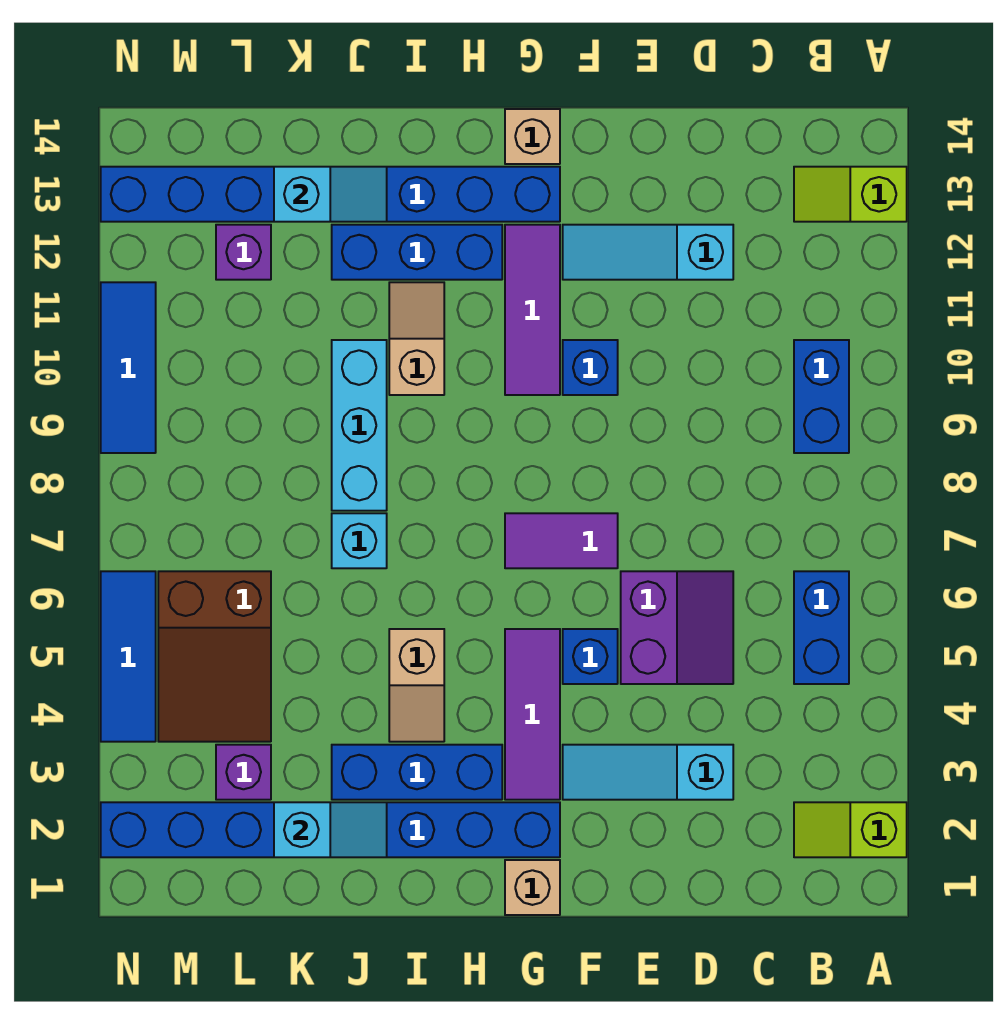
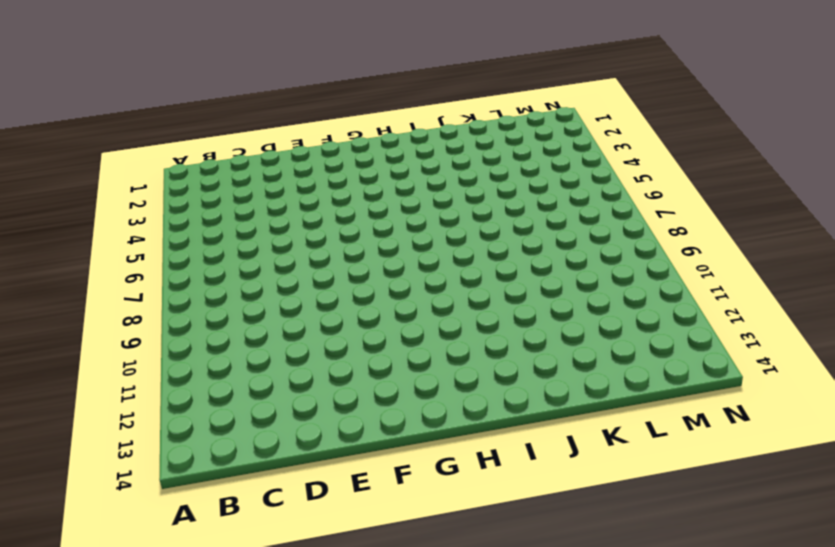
none -> lime 1x2 slope [794,802,907,857]
none -> lime 1x2 slope [794,167,907,222]
none -> blue 1x2 brick [794,571,849,684]

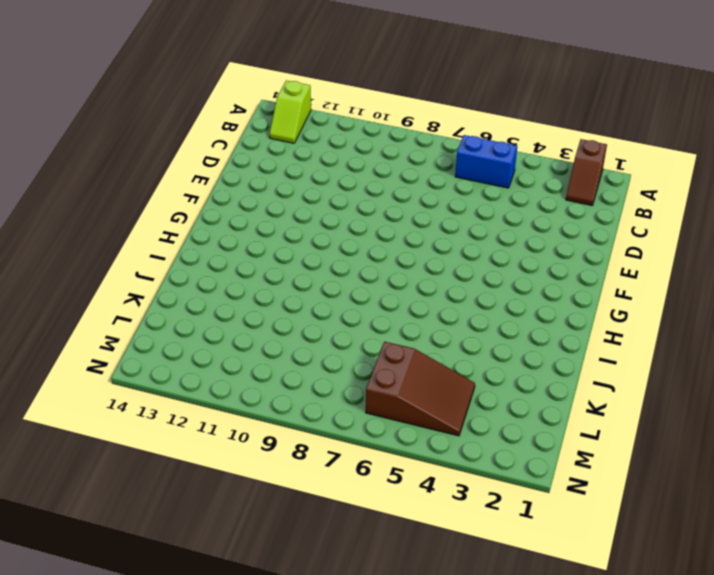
brown 1x2 slope [566,139,607,206] -> lime 1x2 slope [794,802,907,857]
none -> blue 1x2 brick [794,340,849,453]
none -> cyan 1x3 slope [563,745,733,800]
none -> purple 2x2 slope [621,571,733,684]

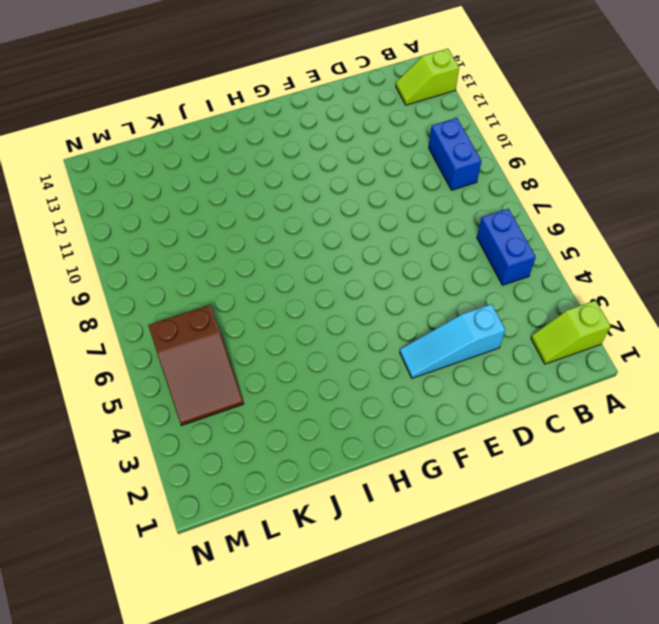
none -> purple 2x2 slope [621,571,733,684]
none -> cyan 1x3 slope [563,225,733,280]
none -> blue 1x1 brick [563,629,618,684]

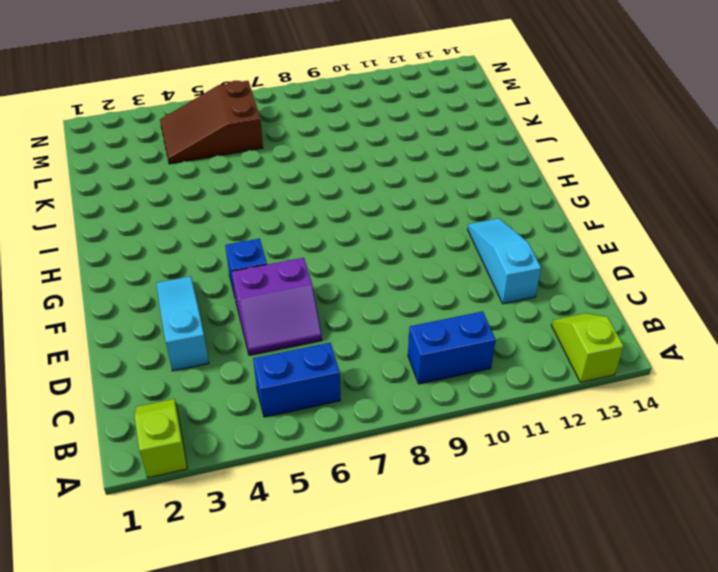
none -> purple 1x2 tile [505,513,618,568]
none -> blue 1x1 brick [563,340,618,395]
none -> tan 1x1 brick [505,860,560,915]

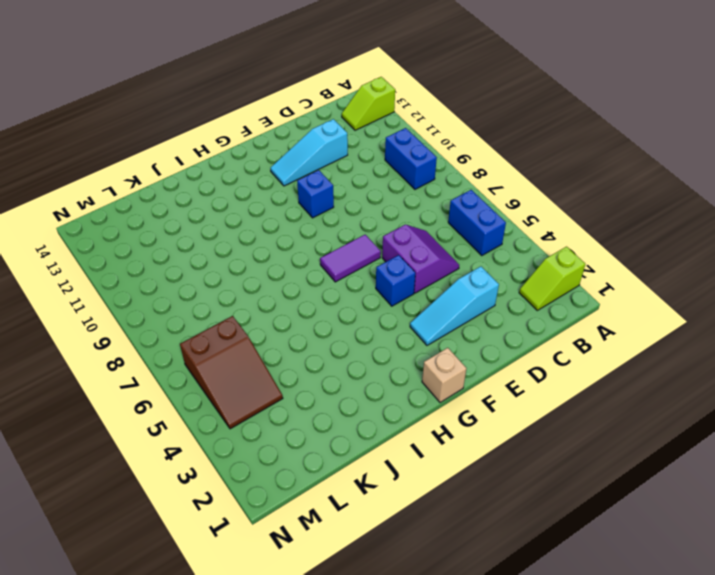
none -> blue 1x8 brick [101,802,560,857]
none -> purple 1x3 tile [505,629,560,800]
none -> purple 1x3 tile [505,225,560,395]

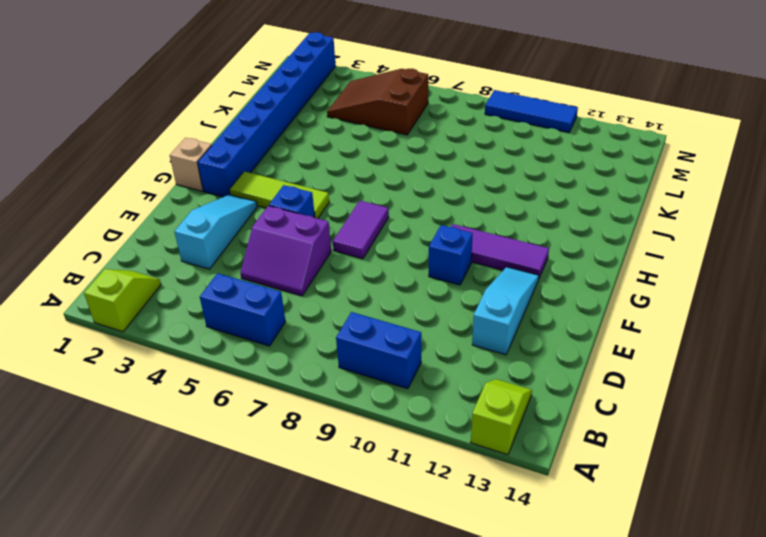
lime 1x3 tile [230,171,329,219] -> purple 1x3 tile [505,629,560,800]
none -> blue 1x8 brick [101,167,560,222]
none -> tan 1x1 brick [505,109,560,164]
none -> blue 1x3 brick [332,745,502,800]

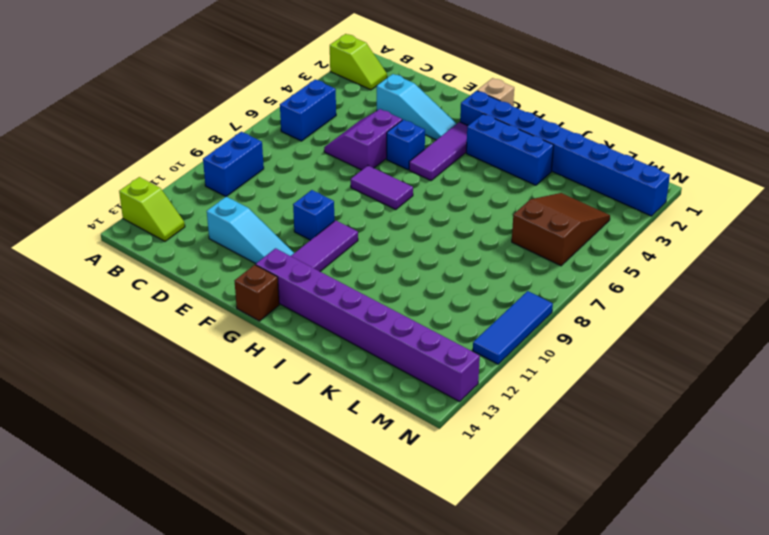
purple 1x8 brick [256,248,480,402] -> blue 1x8 brick [101,167,560,222]
brown 1x1 brick [235,265,279,321] -> tan 1x1 brick [505,109,560,164]
none -> blue 1x3 brick [332,225,502,280]
none -> tan 1x2 slope [389,629,444,742]
none -> tan 1x2 slope [389,282,444,395]

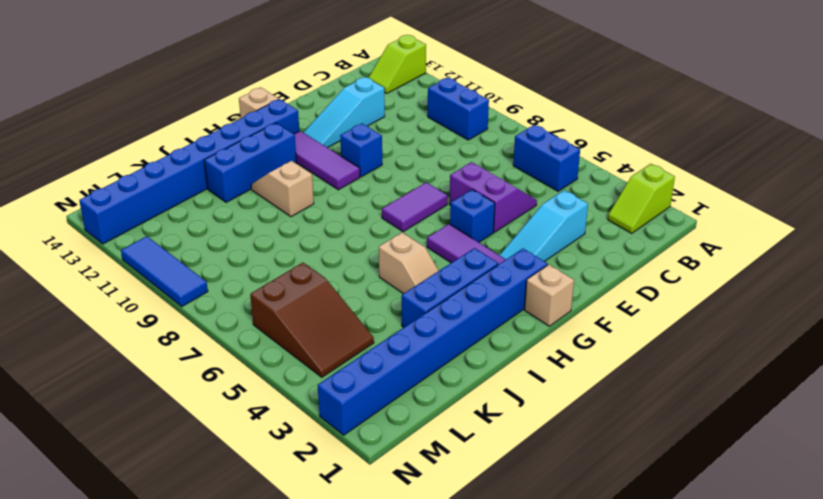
none -> cyan 1x1 brick [332,513,387,568]
none -> cyan 1x3 brick [332,340,387,511]
none -> purple 1x1 brick [216,745,271,800]

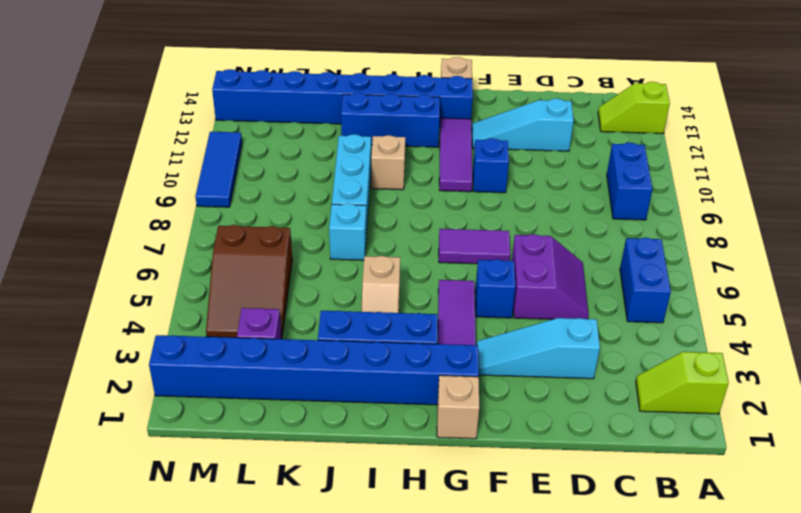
none -> purple 1x1 brick [216,225,271,280]
none -> blue 1x3 tile [101,571,156,742]
none -> cyan 1x2 slope [274,802,387,857]

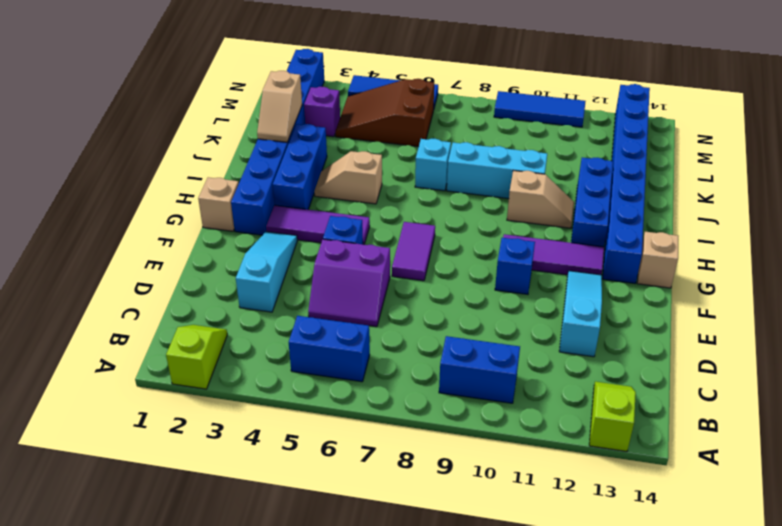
tan 1x2 slope [257,71,302,142] -> cyan 1x2 slope [274,802,387,857]
none -> purple 1x1 brick [216,225,271,280]
none -> cyan 1x2 slope [274,167,387,222]

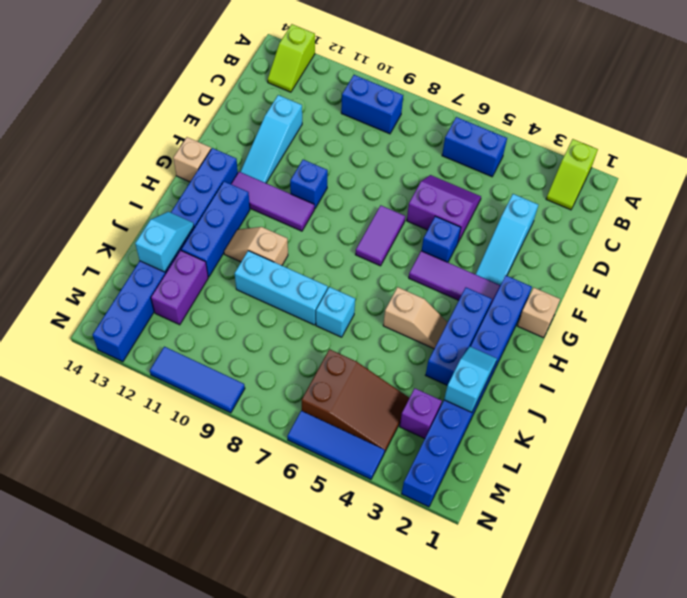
purple 1x2 brick [151,250,208,325] -> purple 1x1 brick [216,225,271,280]

